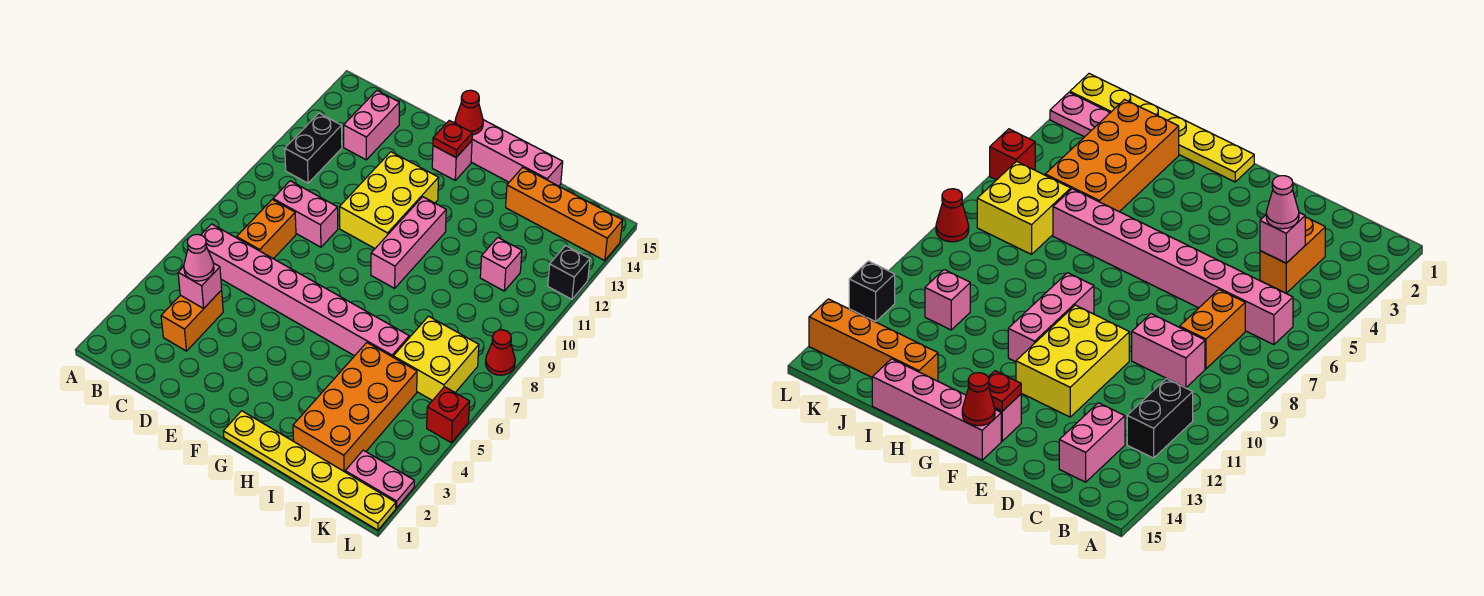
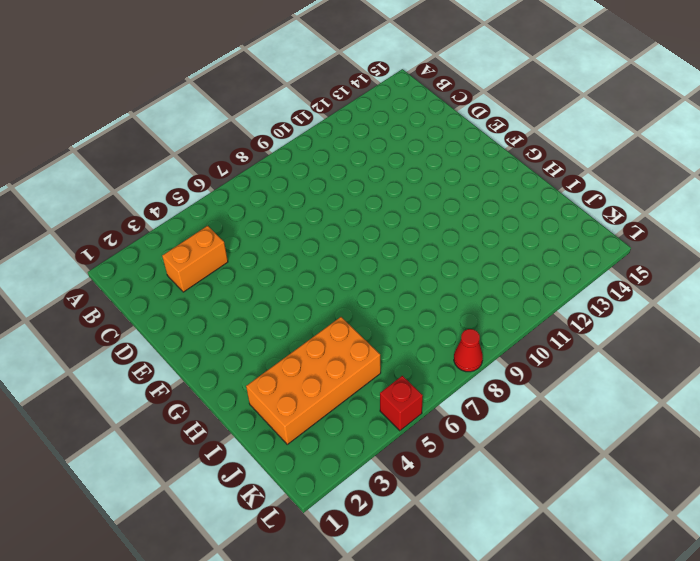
none -> pink 1x8 brick [201,224,409,357]
none -> black 1x2 brick [285,113,342,183]
none -> orange 1x2 brick [237,200,296,259]

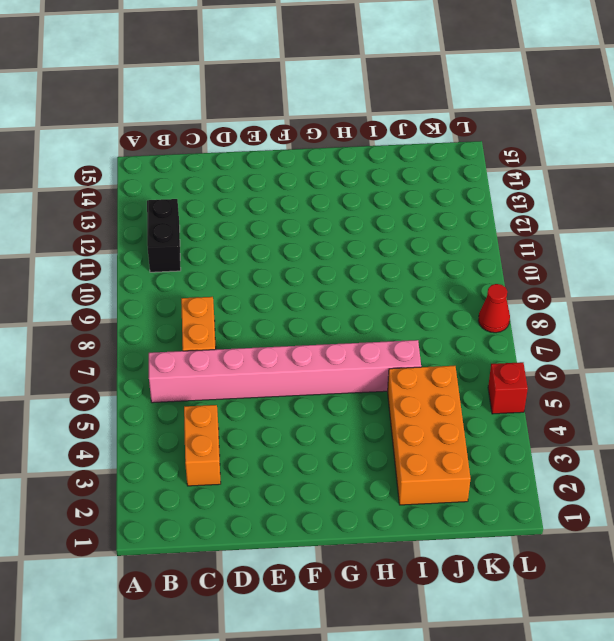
none -> pink 1x2 brick [273,181,338,247]
none -> pink 1x2 brick [344,91,399,160]
none -> yellow 2x3 brick [340,152,439,248]

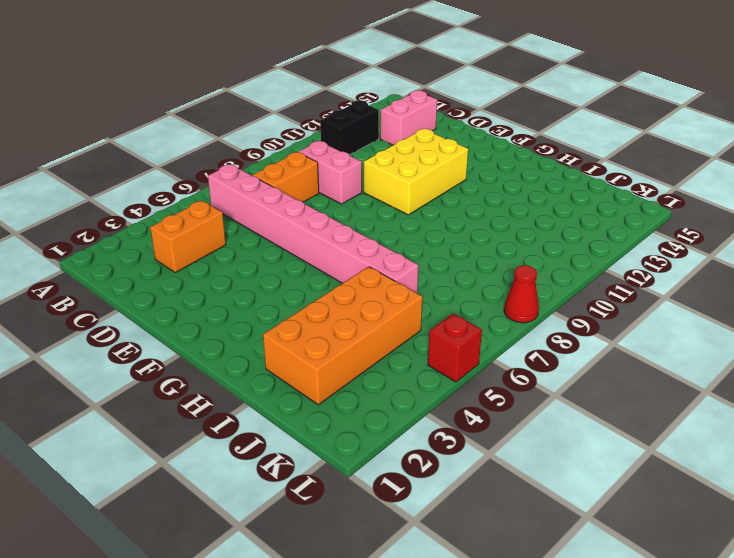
none -> pink 1x1 brick [432,141,472,180]
none -> pink 1x4 brick [454,120,563,186]
none -> yellow 1x6 plate [223,411,396,530]

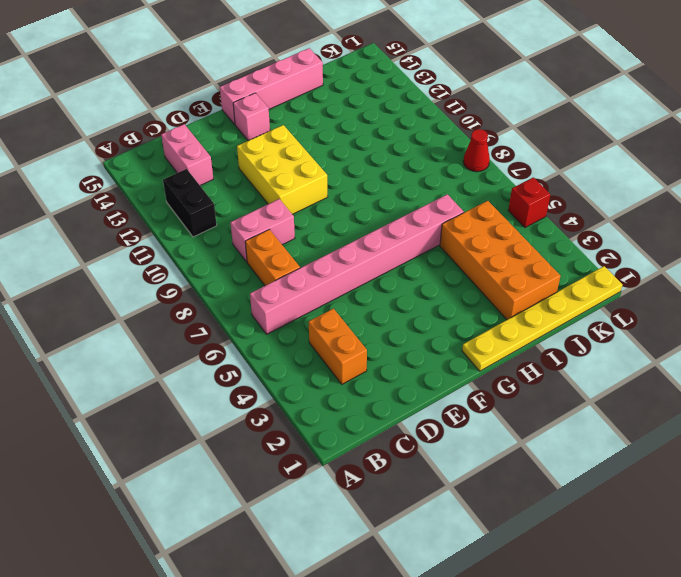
none -> pink 1x3 brick [371,197,446,288]
none -> orange 1x4 brick [506,167,623,261]
none -> yellow 2x2 brick [393,316,479,401]

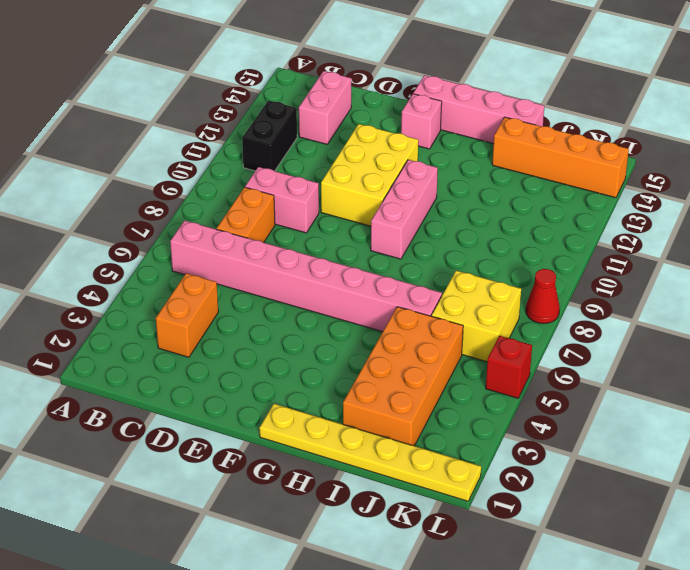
none -> pink 1x1 brick [480,238,522,291]
none -> pink 1x2 plate [345,450,414,508]
none -> black 1x1 brick [548,246,590,299]

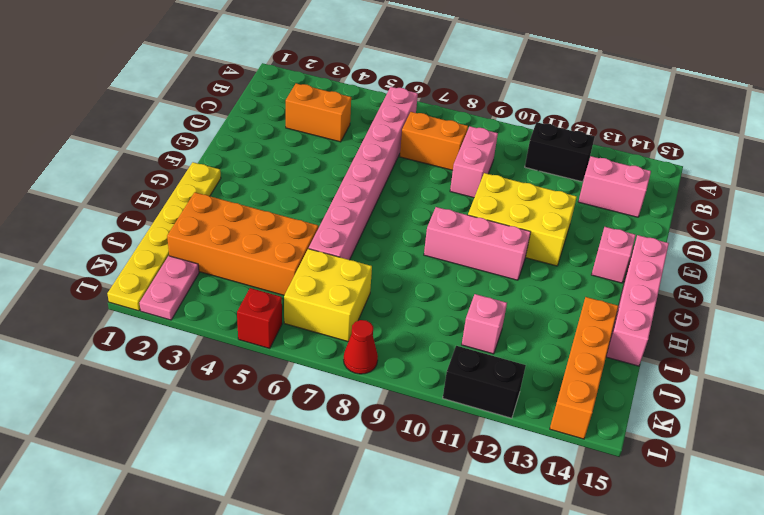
black 1x2 brick [443,346,526,418] -> black 1x1 brick [548,246,590,299]
none -> pink 1x1 brick [178,263,222,308]
none -> red 1x1 plate [433,121,472,157]
none -> red 1x1 cone [455,90,483,135]

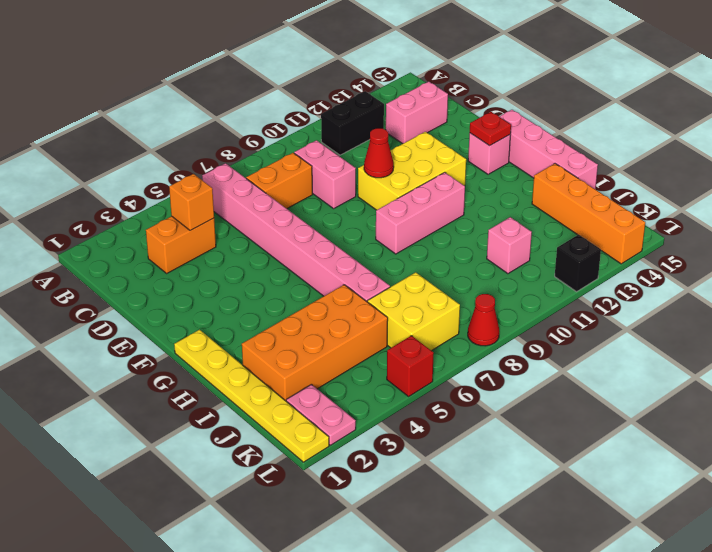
orange 1x1 brick [169,174,214,231] -> pink 1x1 brick [178,263,222,308]
red 1x1 cone [364,128,394,178] -> red 1x1 cone moved to [455,90,483,135]
none -> pink 1x1 cone [184,234,214,281]

